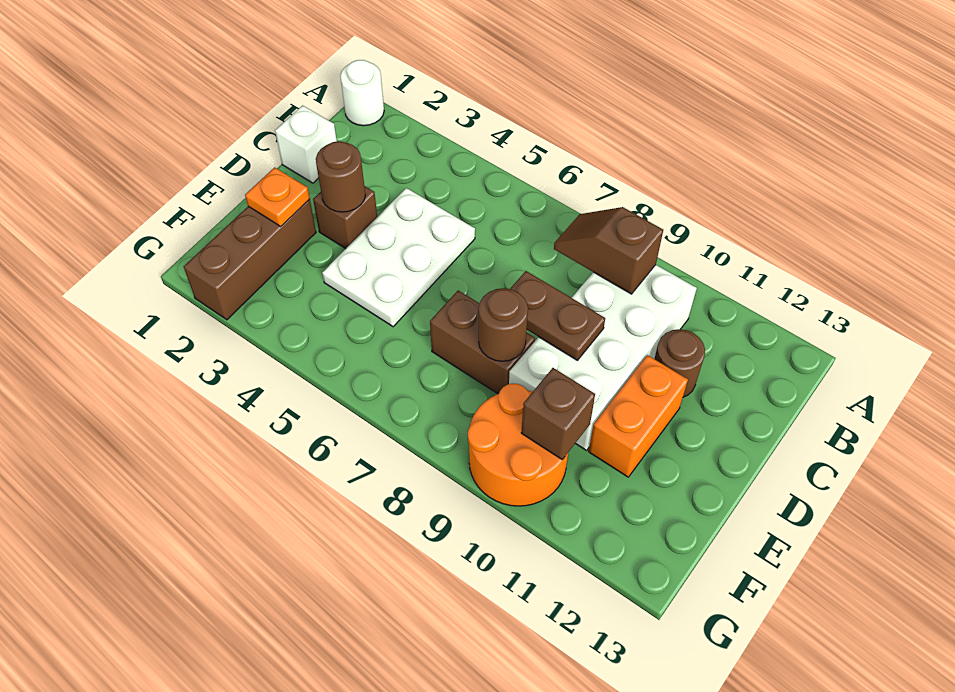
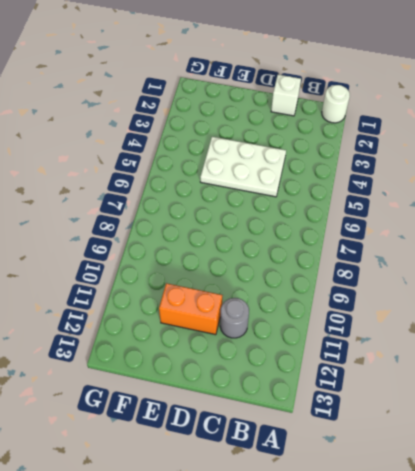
grey 1x1 round brick [220,298,249,338] -> brown 1x1 round brick [655,329,705,397]
none -> white 2x4 brick [509,265,697,450]
none -> brown 1x1 brick [313,186,377,249]
none -> brown 1x3 brick [184,199,316,320]

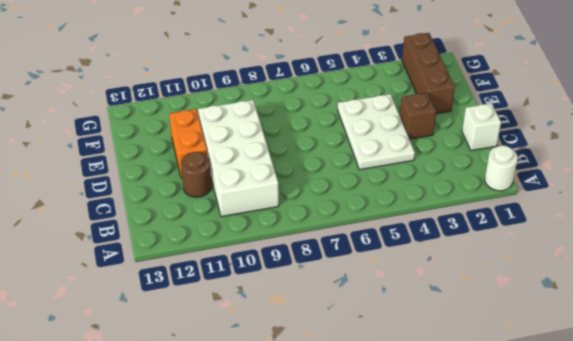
none -> brown 1x2 brick [430,290,535,394]
none -> orange 2x2 round brick [468,384,568,506]
none -> brown 1x2 slope [554,207,663,294]

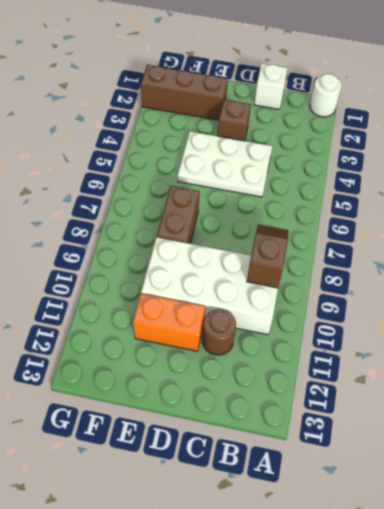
none -> orange 2x2 round brick [468,384,568,506]
none -> brown 1x1 round brick [316,141,365,212]
none -> brown 1x2 plate [510,271,605,360]

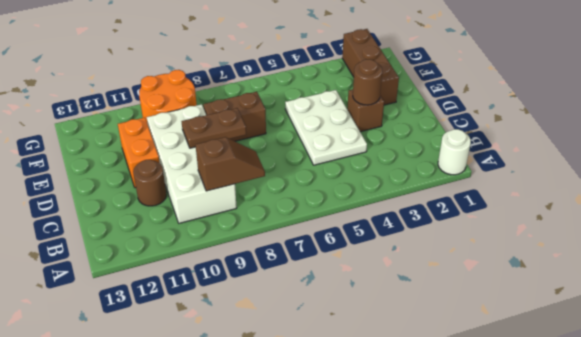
none -> white 1x1 brick [275,106,337,183]
none -> orange 1x1 plate [245,167,310,226]
none -> brown 1x1 round brick [479,288,528,361]

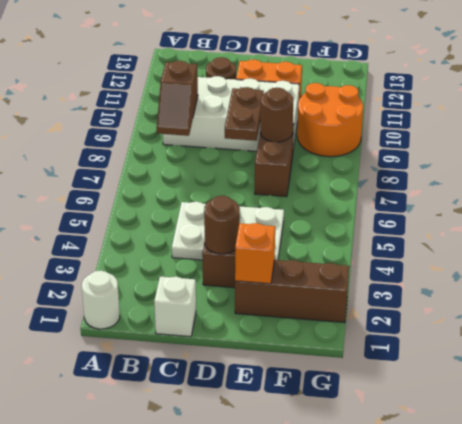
orange 1x1 brick [235,223,275,284] -> orange 1x1 plate [245,167,310,226]
none -> brown 1x1 brick [521,368,595,459]

